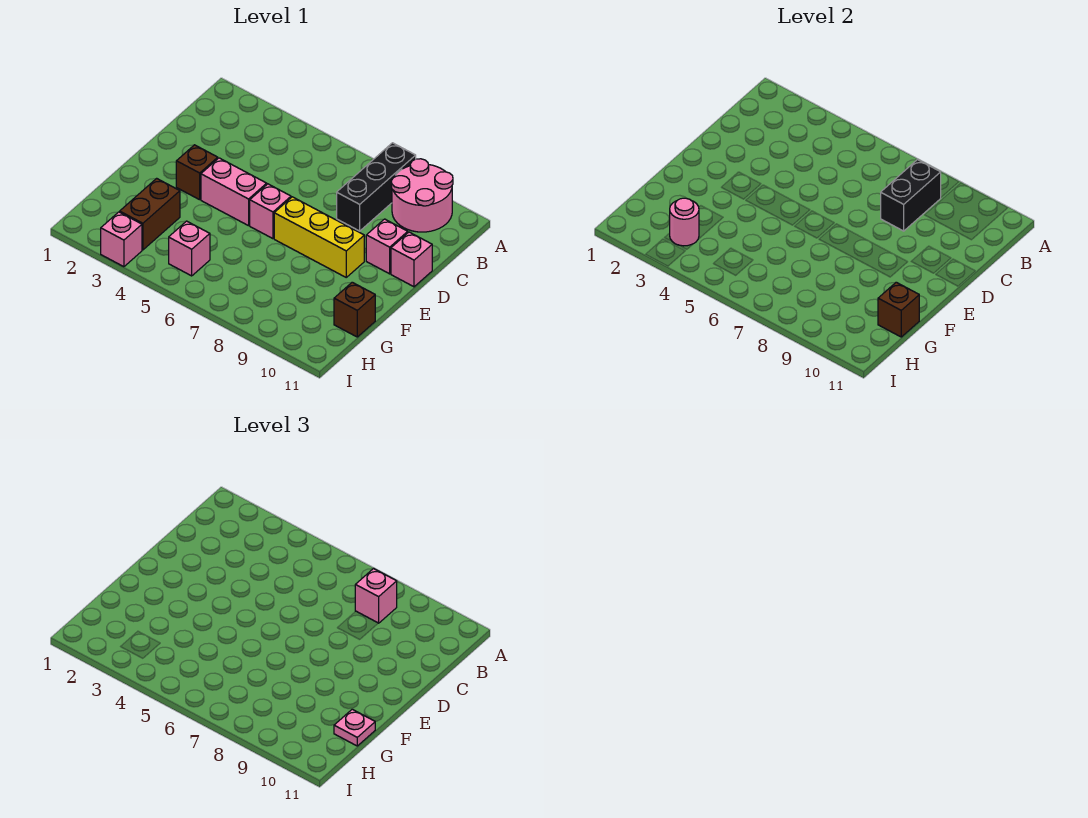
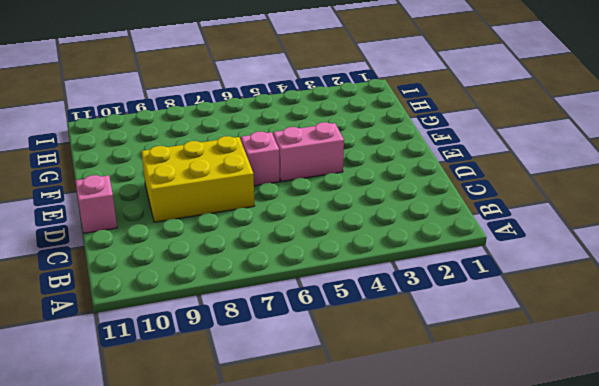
yellow 2x3 brick [141,136,255,222] -> yellow 1x3 brick [274,197,364,277]
none -> black 1x3 brick [337,143,416,231]
none -> pink 2x2 round brick [391,159,453,232]
none -> pink 1x1 brick [366,219,408,274]

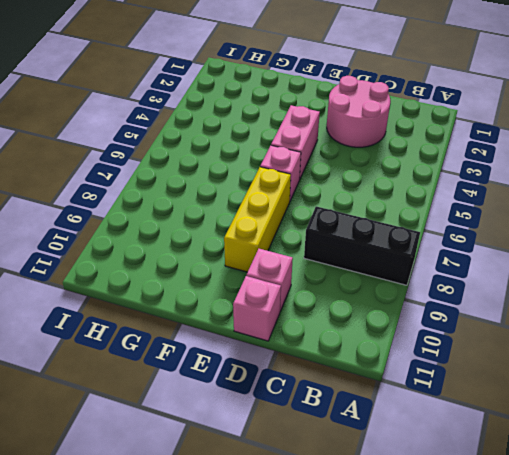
pink 2x2 round brick [327,76,390,147] -> pink 2x2 round brick moved to [391,159,453,232]
none -> brown 1x1 brick [176,145,218,200]
none -> brown 1x2 brick [120,178,180,250]
none -> brown 1x1 brick [334,282,375,337]

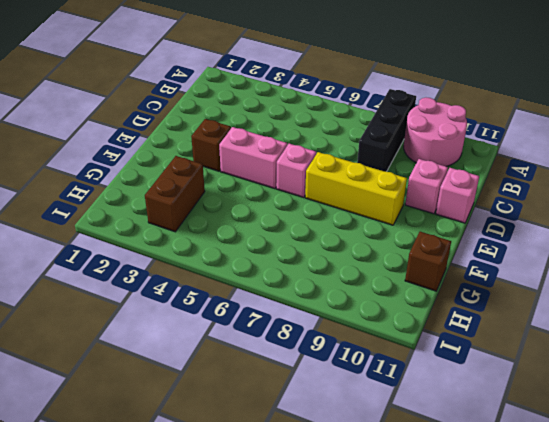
none -> pink 1x1 brick [169,221,210,276]
none -> pink 1x1 brick [101,212,142,267]
none -> black 1x2 brick [881,160,941,231]

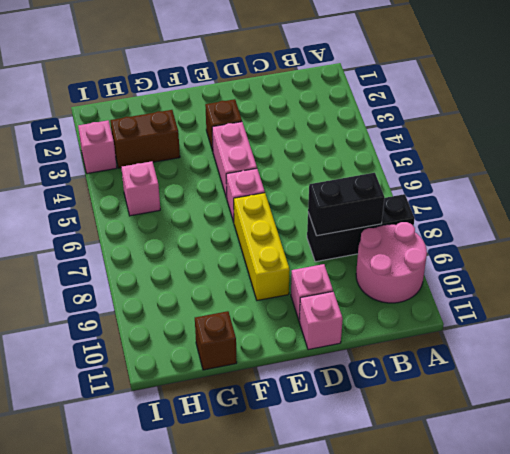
none -> brown 1x1 brick [878,282,919,337]
none -> pink 1x1 round brick [670,198,699,246]
none -> pink 1x1 brick [355,569,397,623]

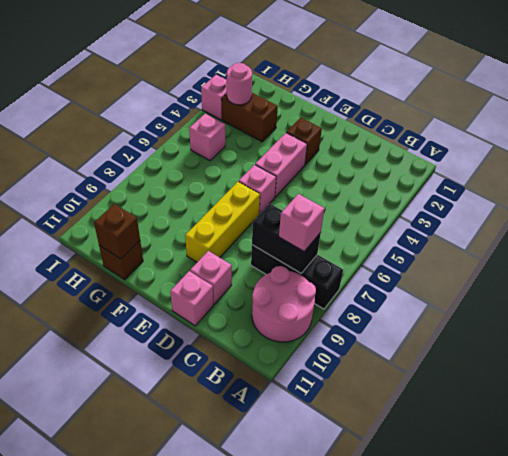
none -> pink 1x1 plate [334,709,375,746]

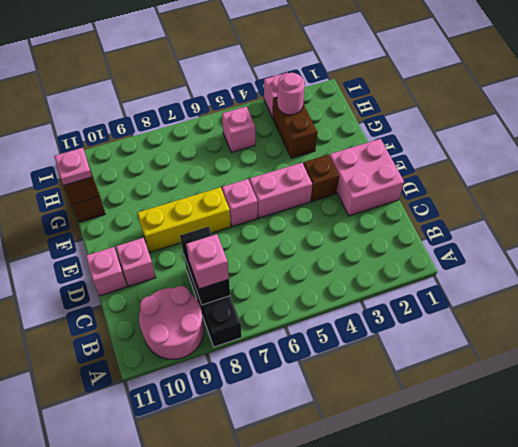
pink 2x2 brick [330,139,404,216] -> none

